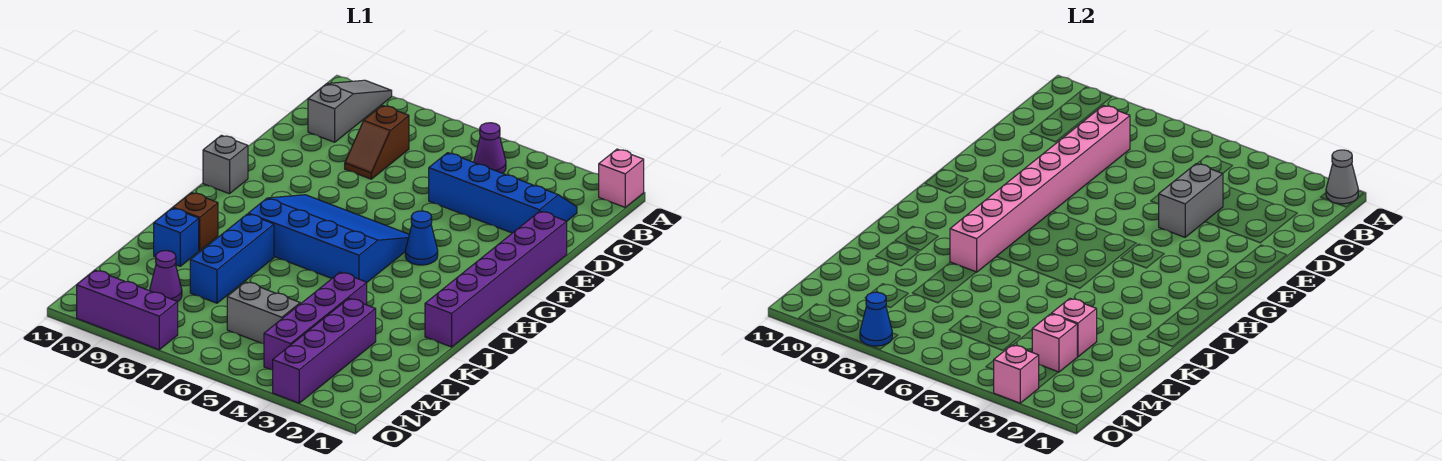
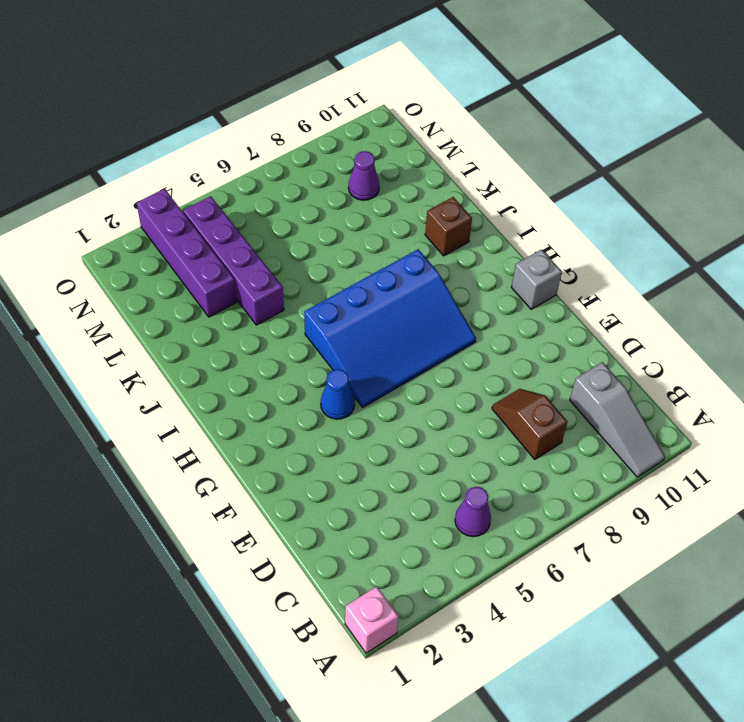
none -> blue 2x4 slope [429,153,577,233]
none -> purple 1x6 brick [425,211,567,347]
none -> blue 1x3 brick [190,214,274,303]

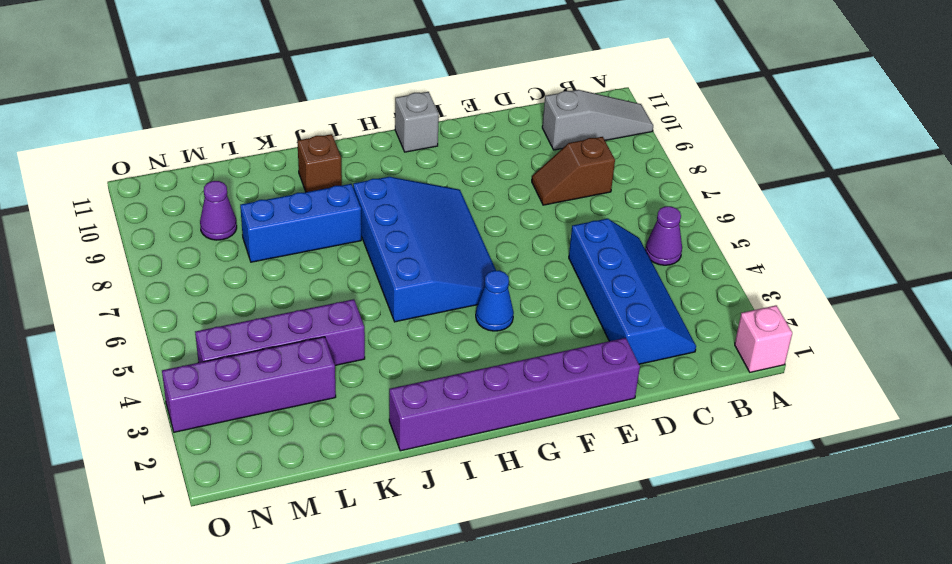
none -> blue 1x1 brick [154,208,199,266]
none -> grey 1x2 brick [227,282,300,344]
none -> purple 1x3 brick [77,270,178,350]

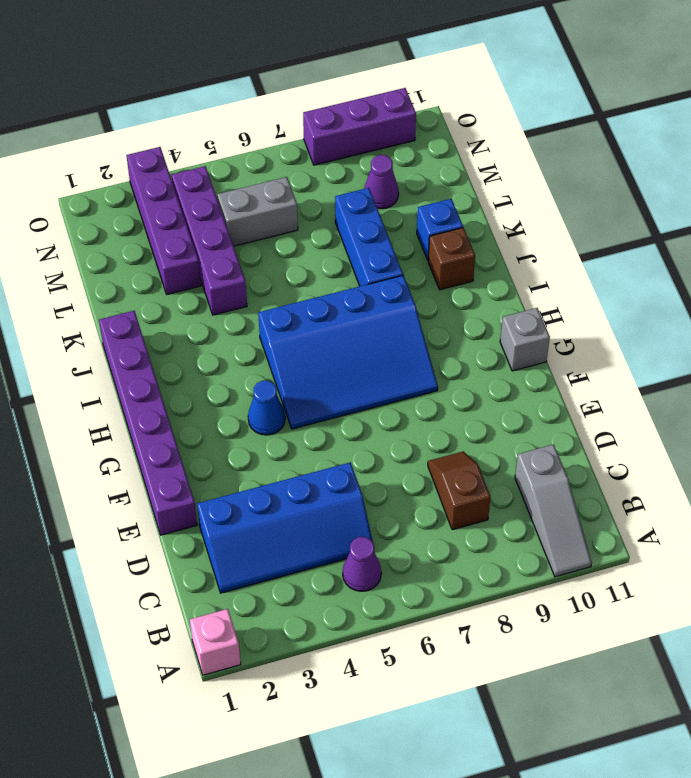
none -> grey 1x1 cone [1326,150,1358,204]
none -> pink 1x8 brick [950,105,1130,272]
none -> grey 1x2 brick [1159,164,1223,237]

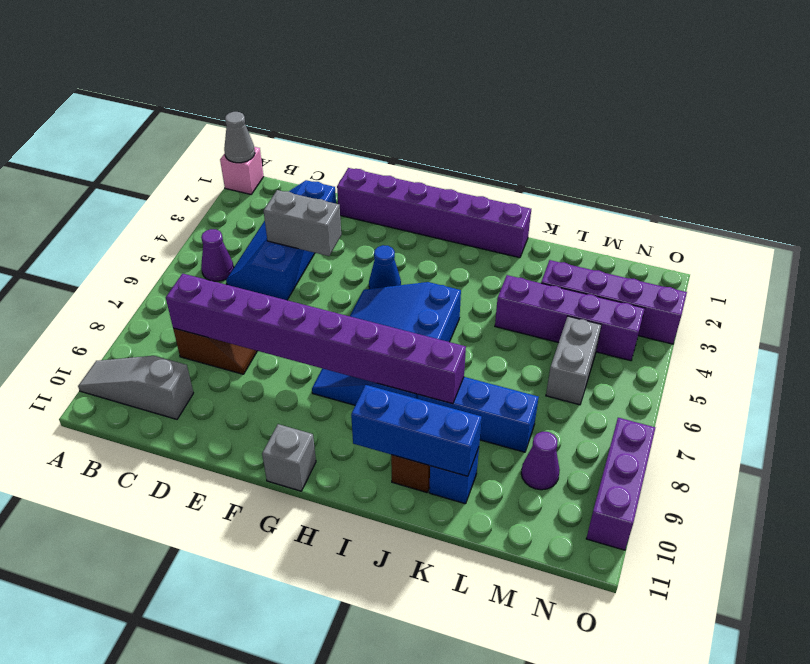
purple 1x8 brick [166,274,466,404] -> pink 1x8 brick [950,105,1130,272]
blue 1x3 brick [351,385,482,476] -> none
none -> pink 1x1 brick [1052,299,1097,357]
none -> pink 1x1 brick [1032,314,1077,372]
none -> pink 1x1 brick [994,345,1039,403]

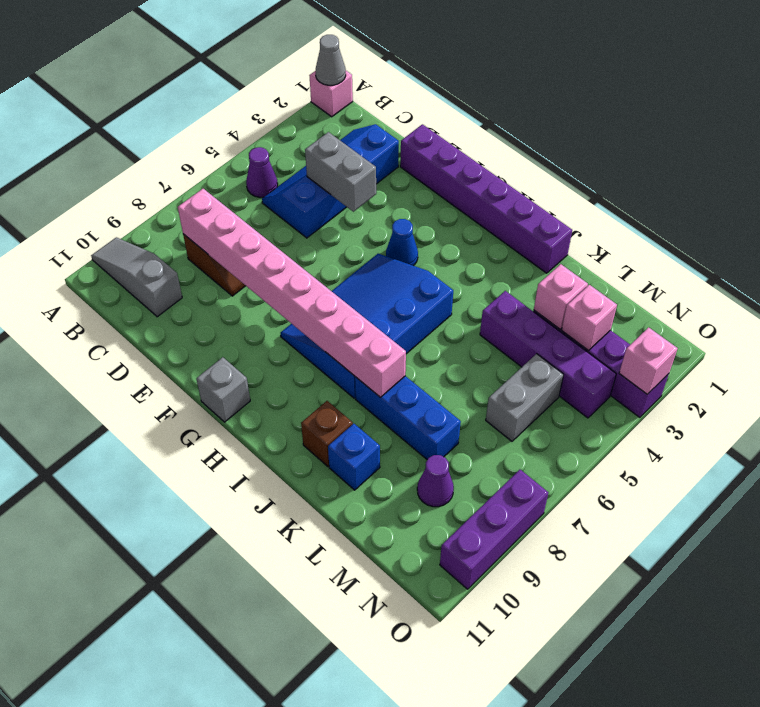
none -> blue 1x1 cone [860,292,892,346]

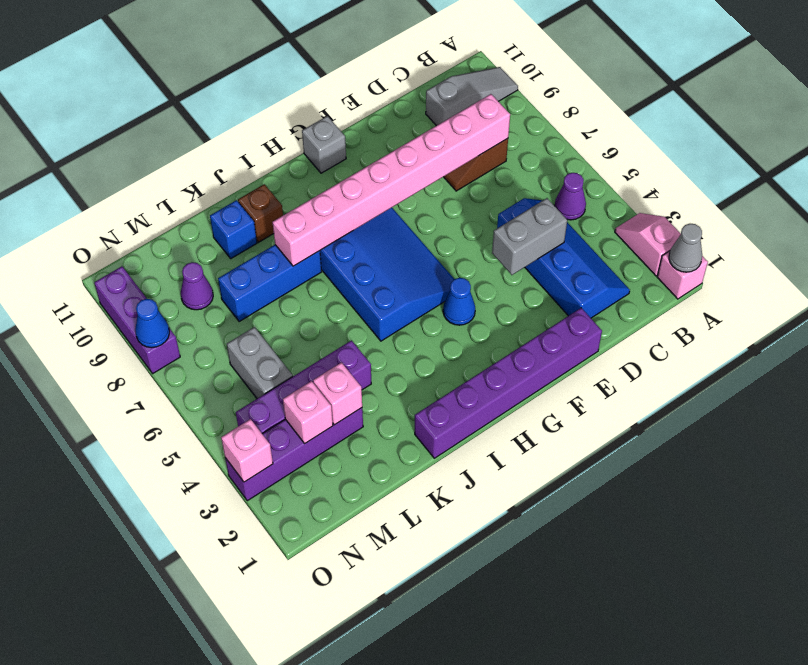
pink 1x2 slope [615,213,681,276] -> none

